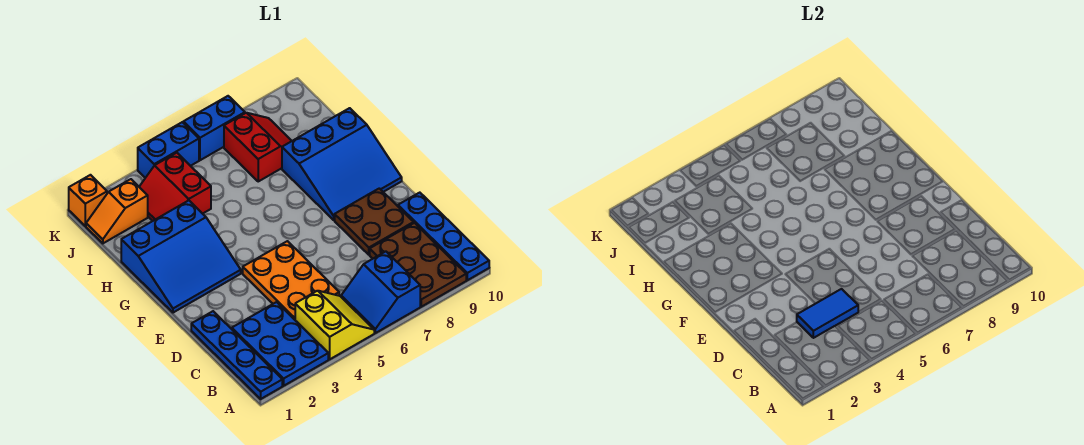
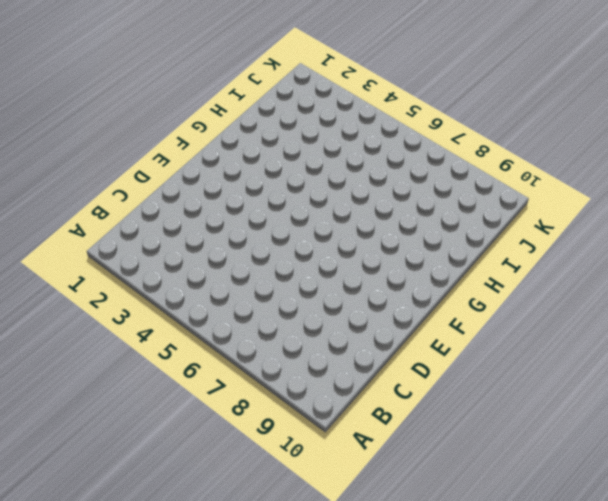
none -> blue 1x4 plate [191,311,282,399]
none -> blue 2x3 plate [232,302,328,386]
none -> yellow 2x2 slope [295,291,374,359]

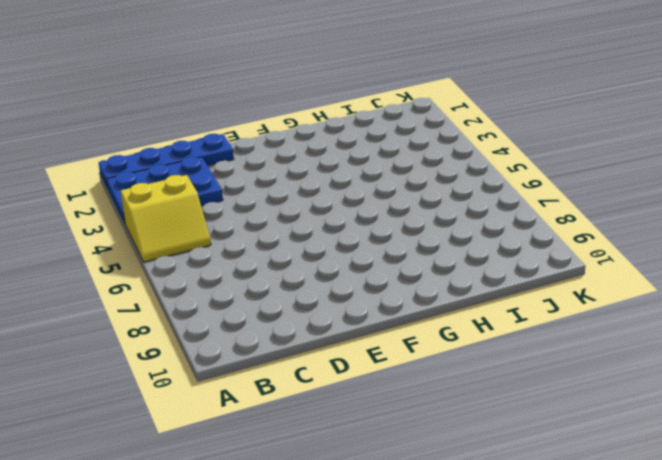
none -> blue 2x2 slope [341,252,420,333]
none -> brown 2x3 plate [370,223,466,307]
none -> blue 1x4 plate [398,193,489,280]

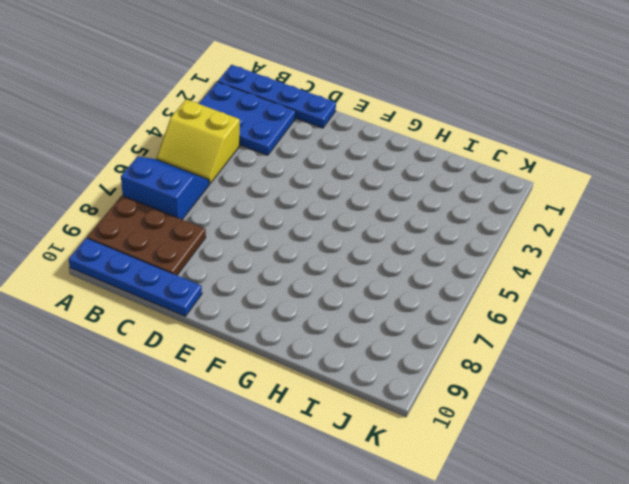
none -> orange 2x3 plate [243,241,339,320]
none -> brown 2x2 plate [335,188,414,255]
none -> blue 3x3 slope [121,201,241,313]

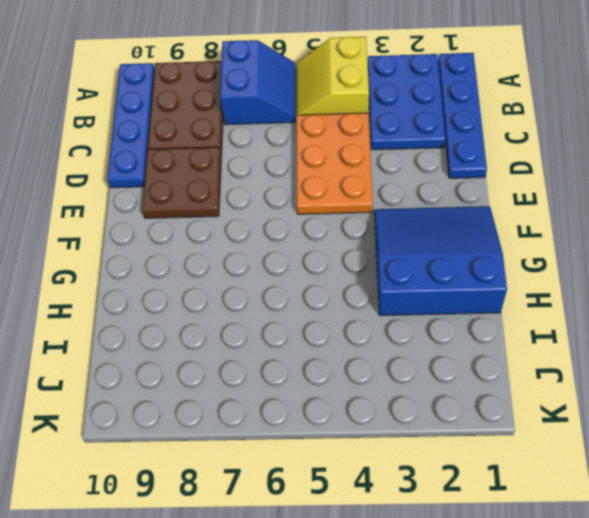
none -> blue 3x3 slope [282,108,402,220]
none -> red 2x2 slope [139,153,211,221]
none -> red 2x2 slope [224,113,291,181]

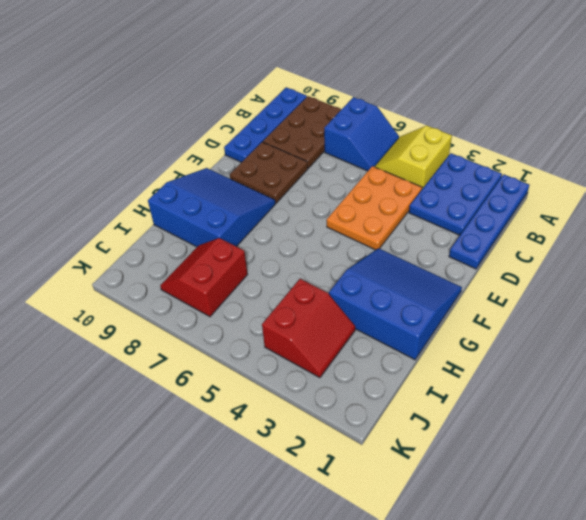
none -> orange 1x2 slope [86,179,148,243]
none -> orange 1x1 brick [69,175,107,226]
none -> blue 1x2 brick [138,122,199,178]

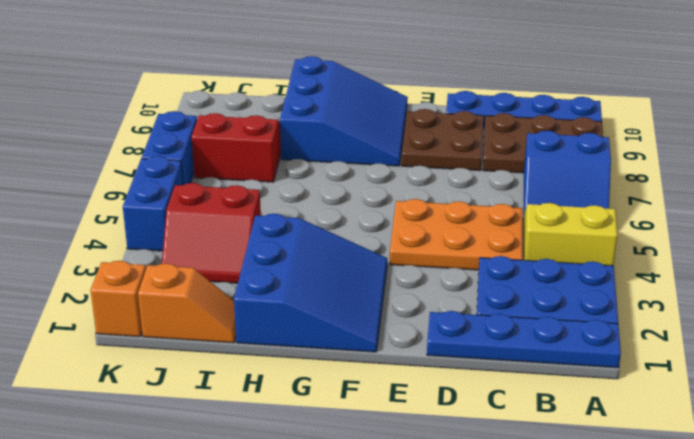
orange 1x2 slope [138,263,236,343] -> orange 1x2 slope turned to [86,179,148,243]
none -> blue 1x2 tile [797,289,858,338]

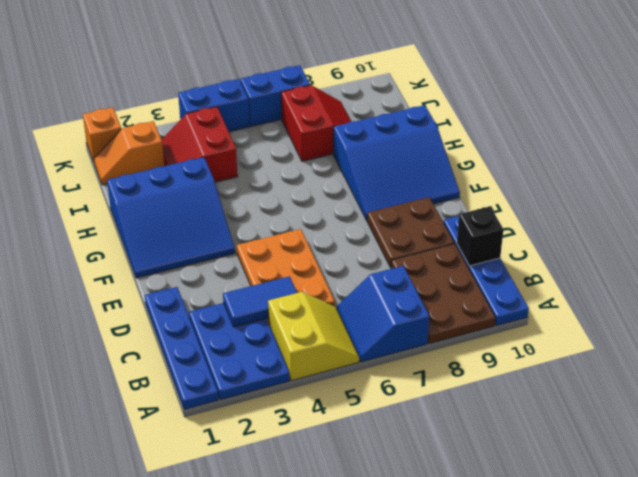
black 1x1 brick [457,206,504,266] -> none

